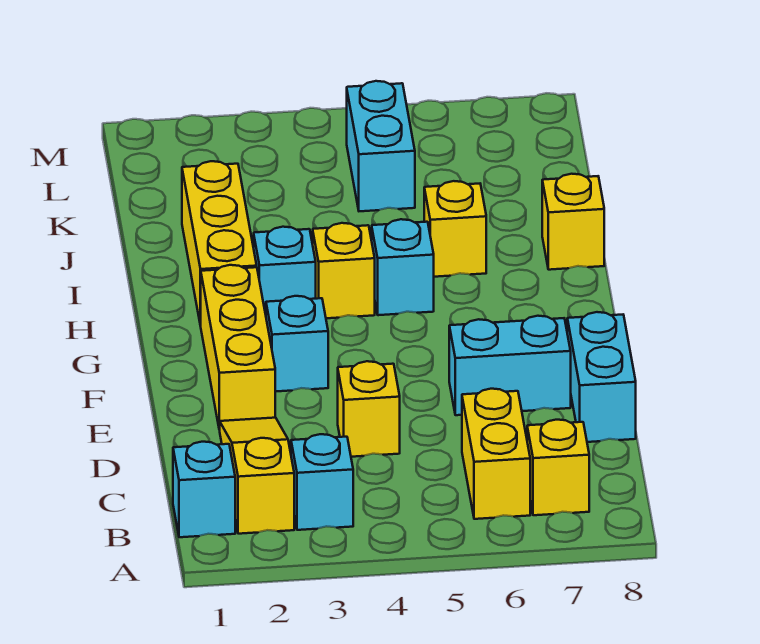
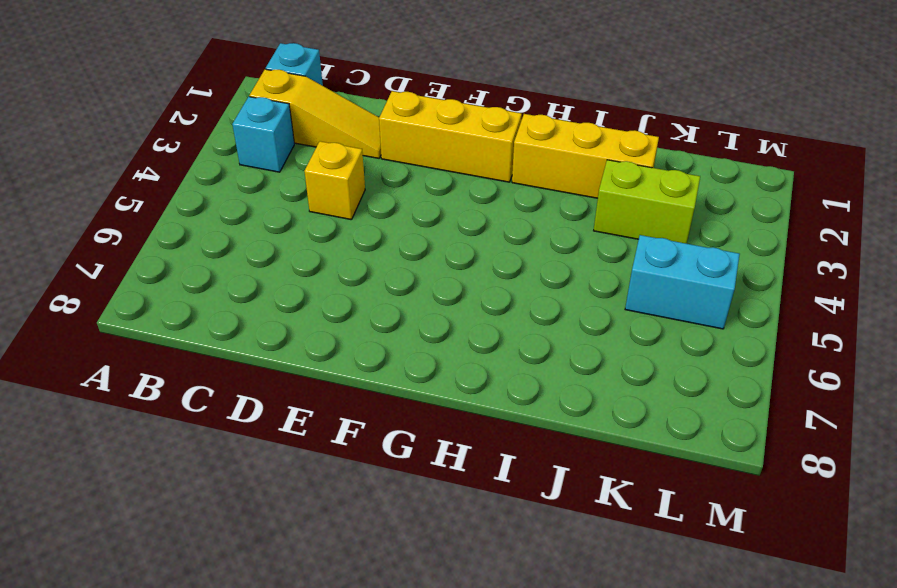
lime 1x2 brick [594,160,700,244] -> none
none -> yellow 1x2 brick [462,389,530,519]
none -> yellow 1x1 brick [527,420,589,515]
none -> cyan 1x2 brick [567,312,636,442]

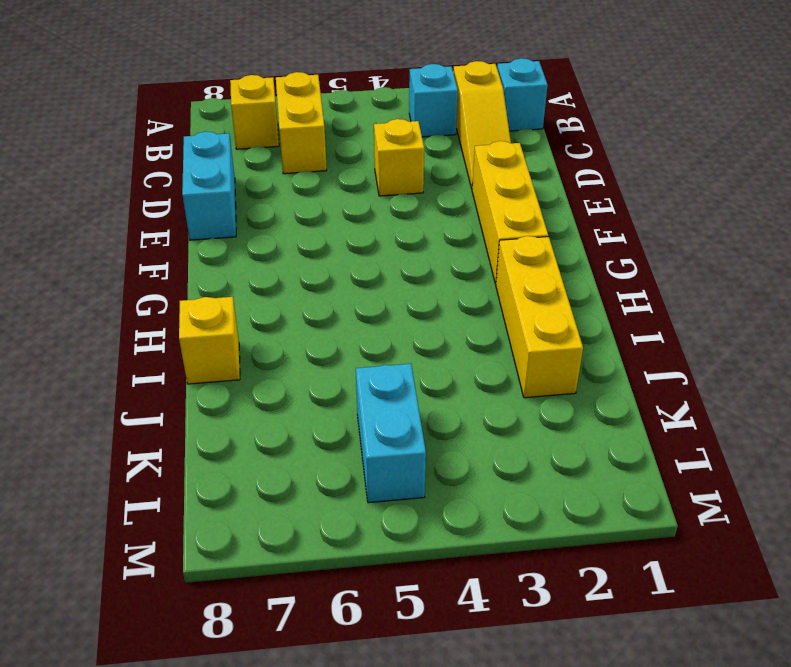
none -> cyan 1x2 brick [449,316,571,415]
none -> cyan 1x1 brick [266,296,328,392]
none -> cyan 1x1 brick [254,227,316,314]

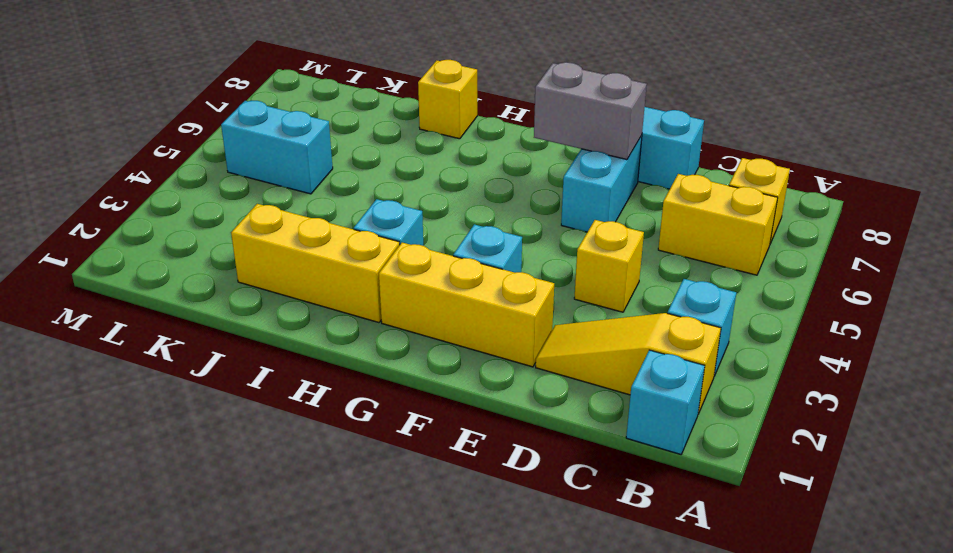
grey 1x2 brick [534,62,647,160] -> none
none -> yellow 1x1 brick [313,223,375,318]
none -> cyan 1x1 brick [372,219,434,315]
none -> yellow 1x1 brick [424,181,486,277]

